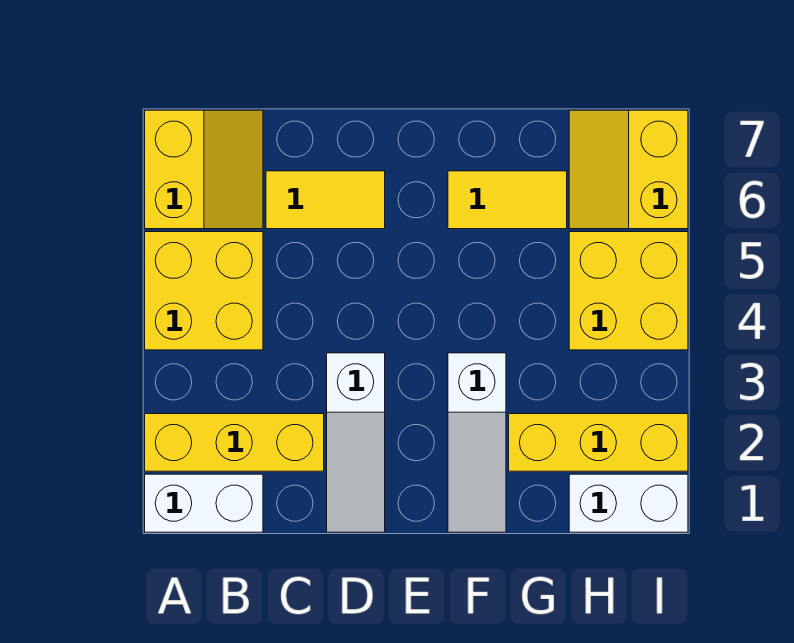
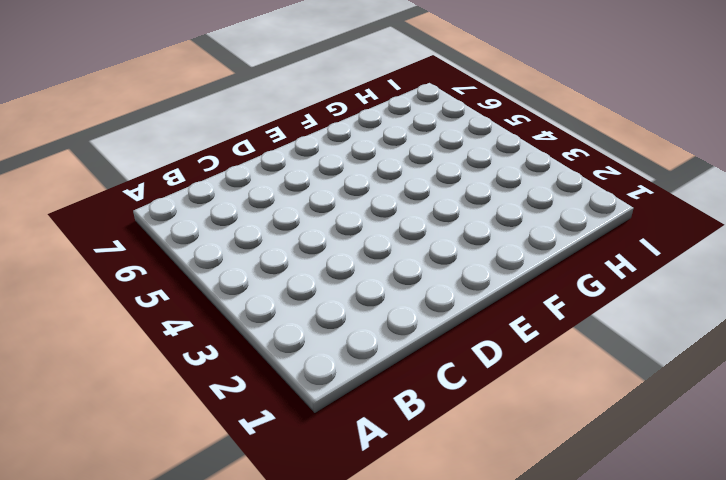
none -> white 1x2 brick [145,474,263,532]
none -> yellow 1x3 brick [145,414,324,471]
none -> yellow 2x2 brick [145,232,263,350]

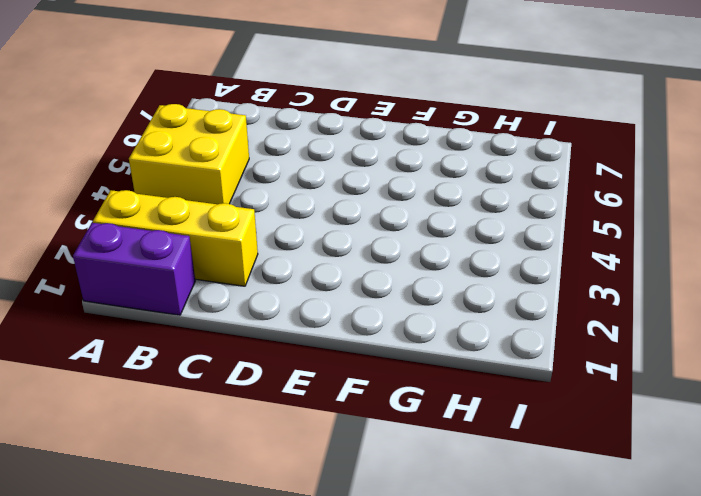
purple 1x2 brick [73,223,195,315] -> white 1x2 brick [145,474,263,532]
none -> yellow 2x2 slope [145,110,263,229]
none -> yellow 1x2 tile [266,171,385,229]
none -> white 1x3 slope [327,353,385,532]

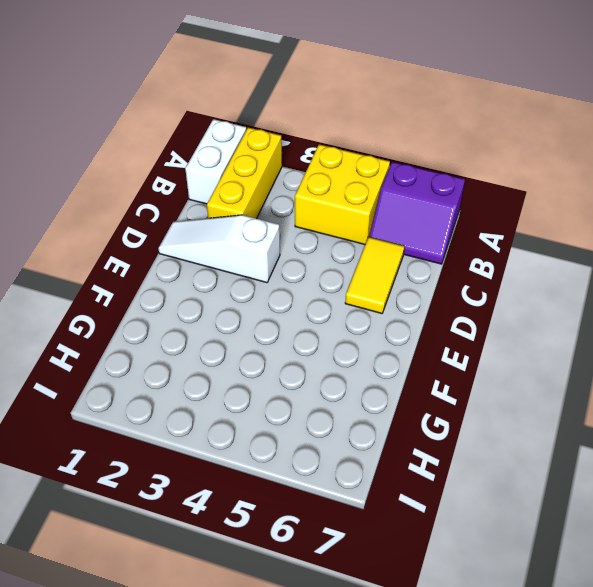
purple 2x2 slope [369,162,465,264] -> yellow 2x2 slope [145,110,263,229]
none -> white 1x3 slope [448,353,506,532]
none -> yellow 1x2 tile [448,171,567,229]
none -> yellow 1x3 brick [509,414,688,471]

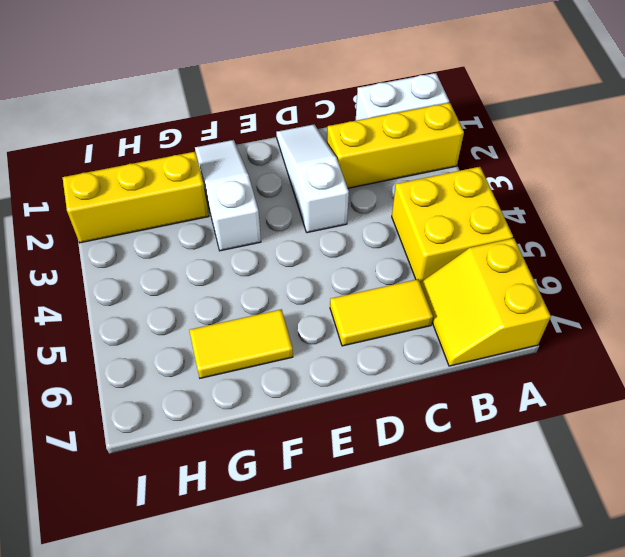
none -> white 1x2 brick [569,474,688,532]
none -> yellow 2x2 brick [569,232,688,350]
none -> yellow 2x2 slope [569,110,688,229]

